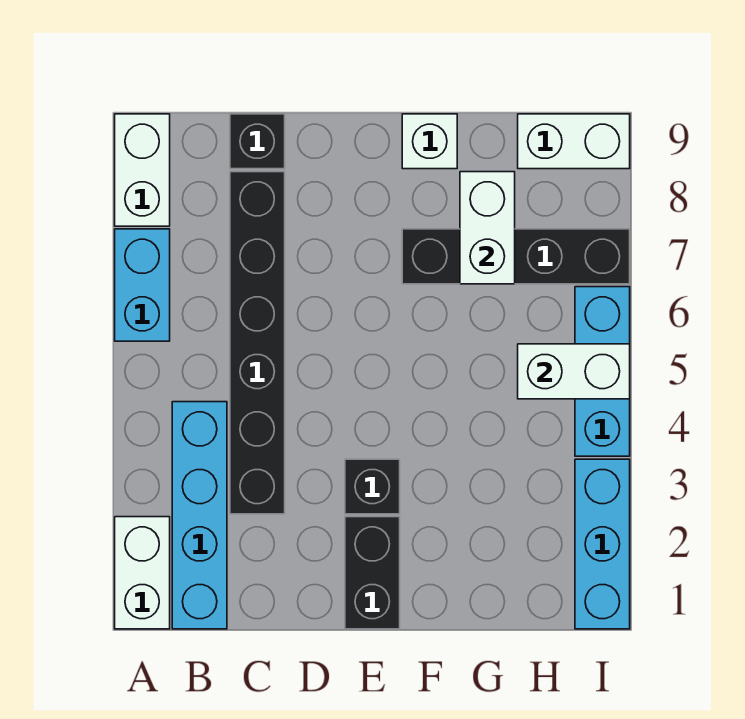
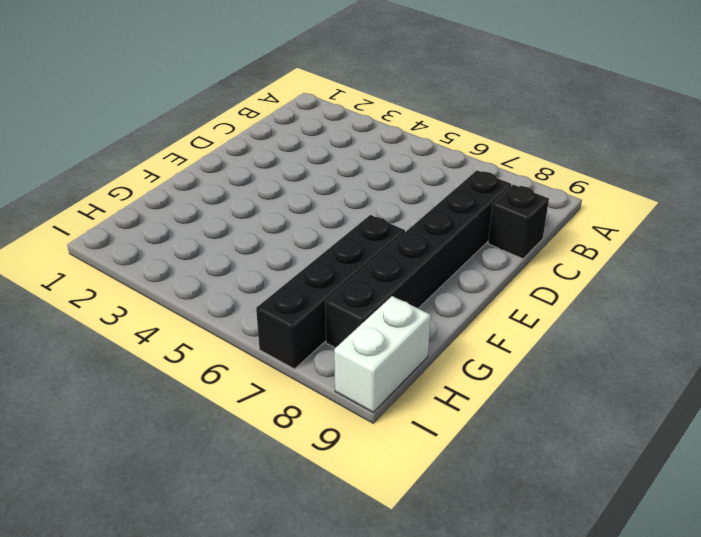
black 1x6 brick [325,170,511,348] -> black 1x6 brick turned to [230,172,285,514]
none -> white 1x2 brick [115,517,170,629]
none -> cyan 1x2 brick [115,229,170,341]
none -> white 1x2 brick [115,114,170,226]

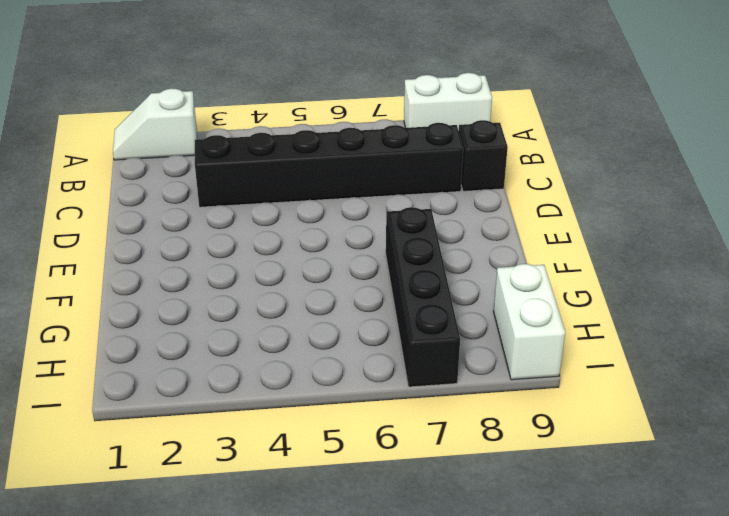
white 1x2 slope [113,89,197,160] -> white 1x2 brick [115,517,170,629]
none -> cyan 1x2 brick [115,229,170,341]
none -> cyan 1x4 brick [172,402,227,629]
none -> black 1x2 brick [345,517,400,629]

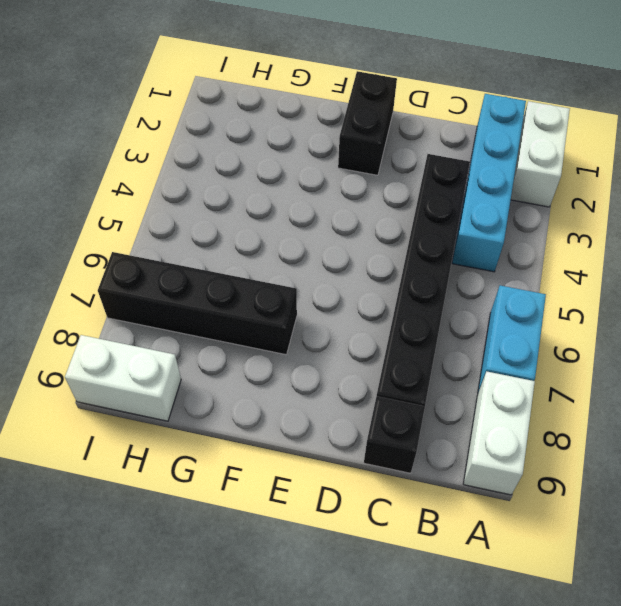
none -> black 1x1 brick [345,459,400,514]
none -> white 1x1 brick [402,114,457,169]
none -> cyan 1x3 brick [575,459,630,629]

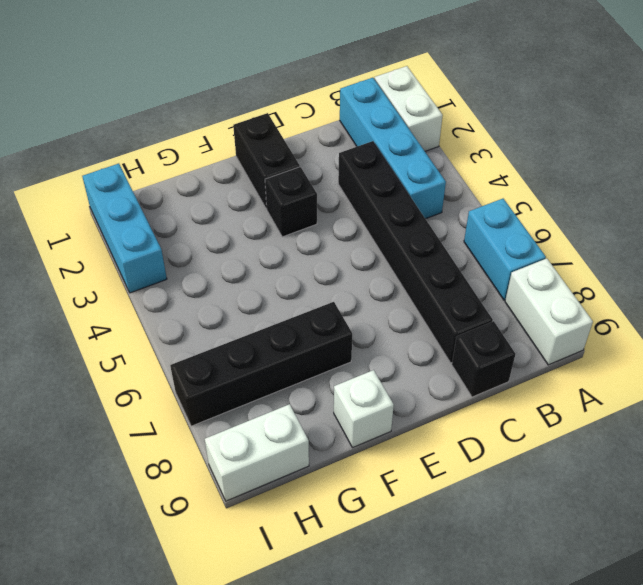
none -> cyan 1x3 brick [575,287,630,456]
none -> white 1x2 brick [460,172,515,284]
none -> white 1x2 brick [518,344,630,399]

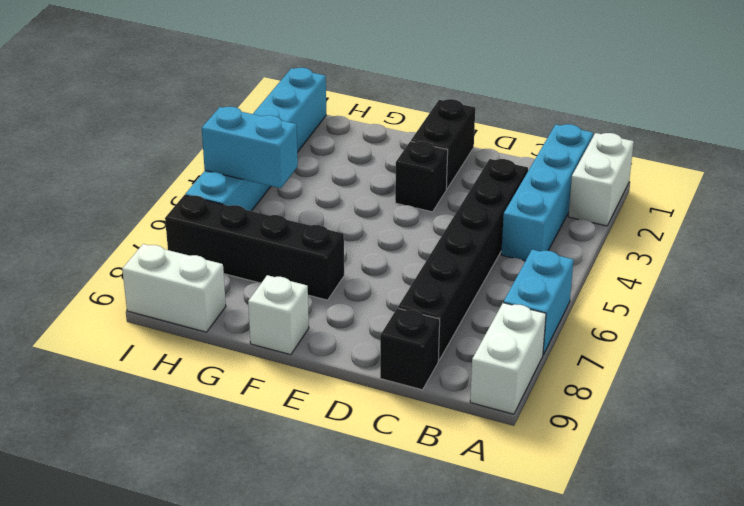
cyan 1x2 brick [202,107,298,188] -> white 1x2 brick [518,344,630,399]
none -> white 1x2 brick [460,172,515,284]

